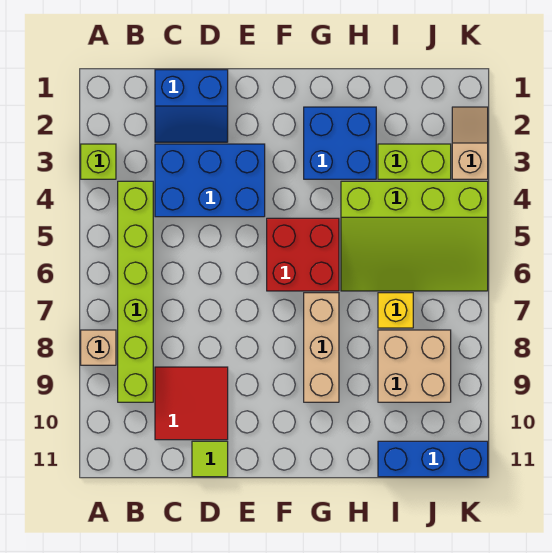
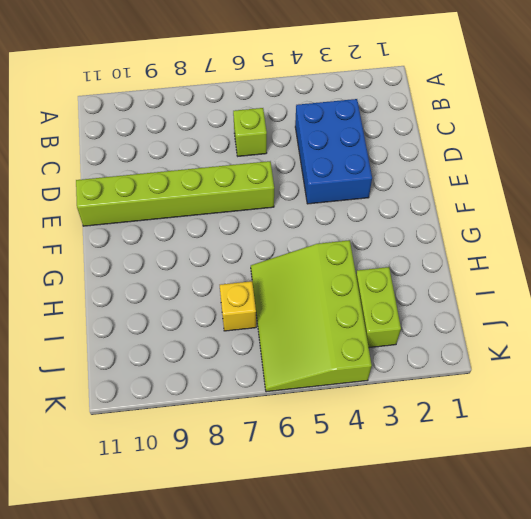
lime 1x1 brick [233,108,267,156] -> lime 1x1 brick moved to [81,144,116,179]
lime 1x6 brick [76,161,274,226] -> lime 1x6 brick moved to [118,181,153,402]
none -> tan 1x1 brick [81,330,116,365]
none -> blue 2x2 slope [155,70,228,142]
none -> red 2x2 tile [155,367,228,440]

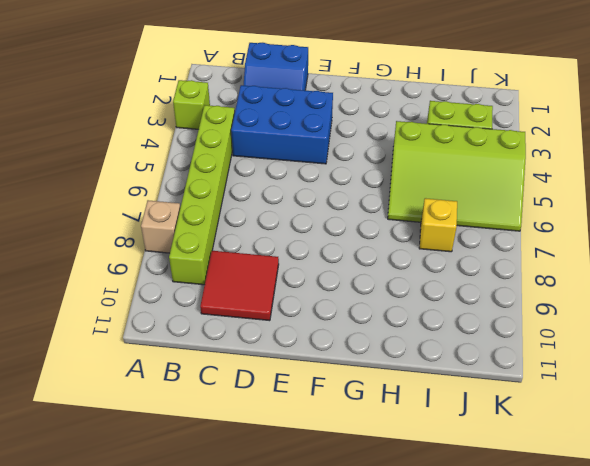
none -> lime 1x1 tile [192,441,228,477]
none -> red 2x2 brick [267,218,339,291]
none -> blue 2x2 brick [304,107,376,179]

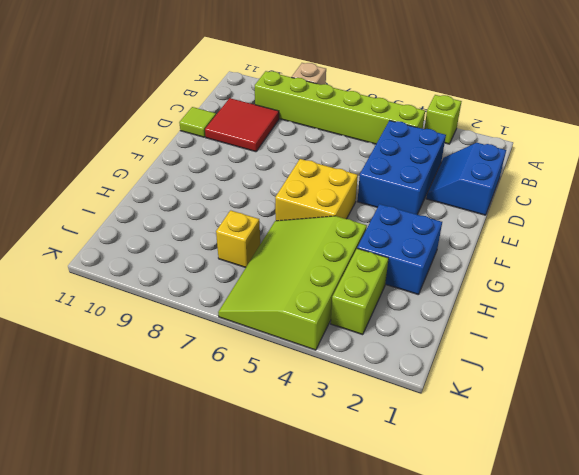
yellow 2x2 brick [275,159,358,221] -> red 2x2 brick [267,218,339,291]
none -> tan 1x3 brick [304,293,339,402]
none -> tan 2x2 brick [378,330,451,402]
none -> blue 1x3 brick [378,441,488,477]

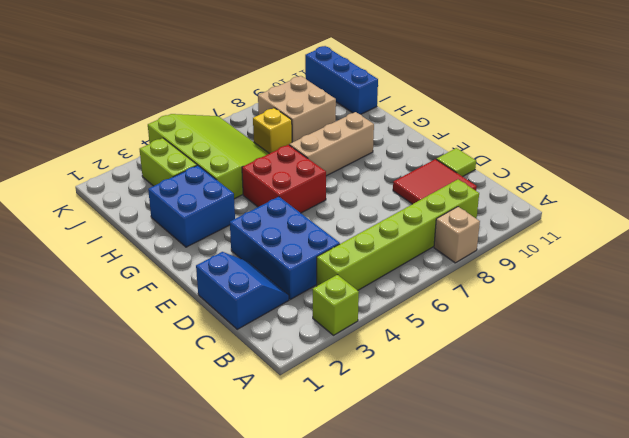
none -> tan 1x2 slope [452,107,488,179]

